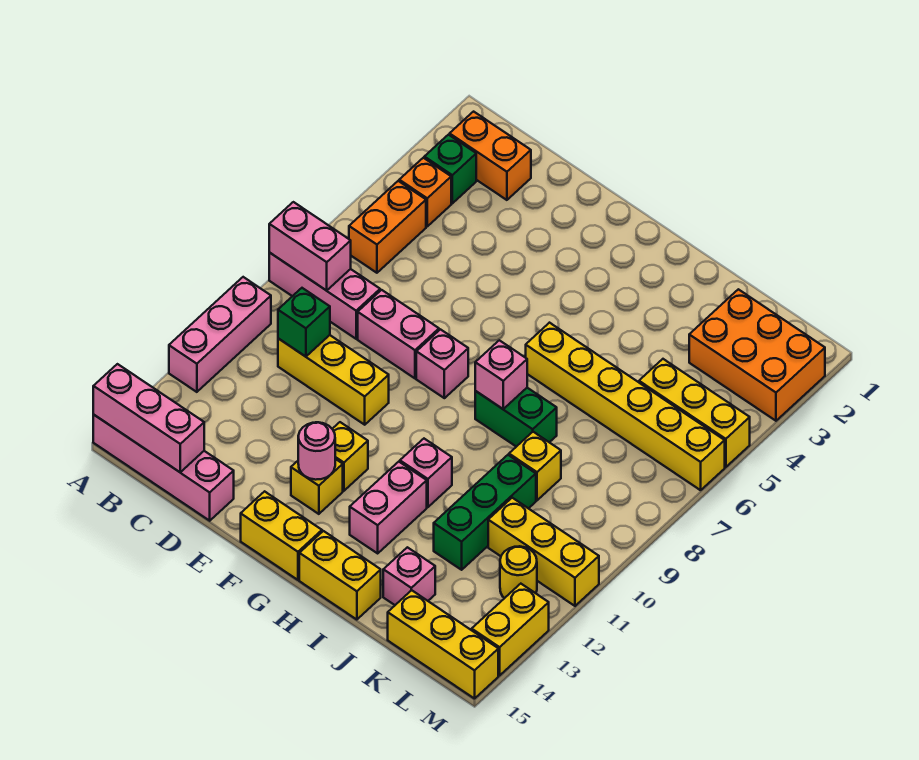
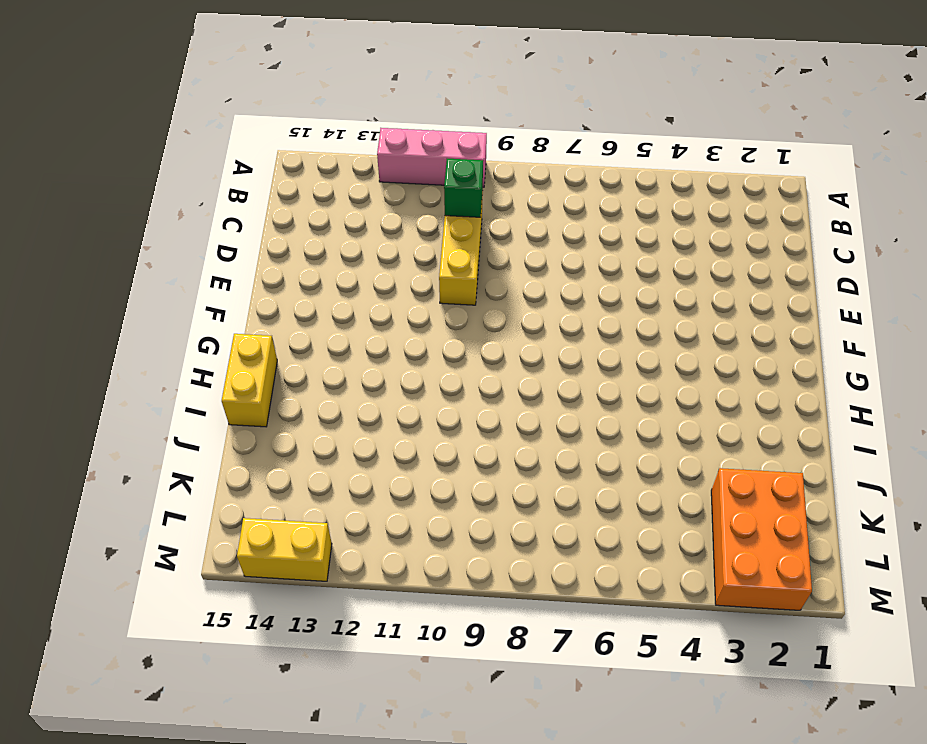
none -> pink 1x3 brick [269,253,380,339]
none -> pink 1x4 brick [93,414,234,521]
none -> orange 1x2 brick [450,112,531,200]
none -> green 1x1 brick [424,135,476,203]

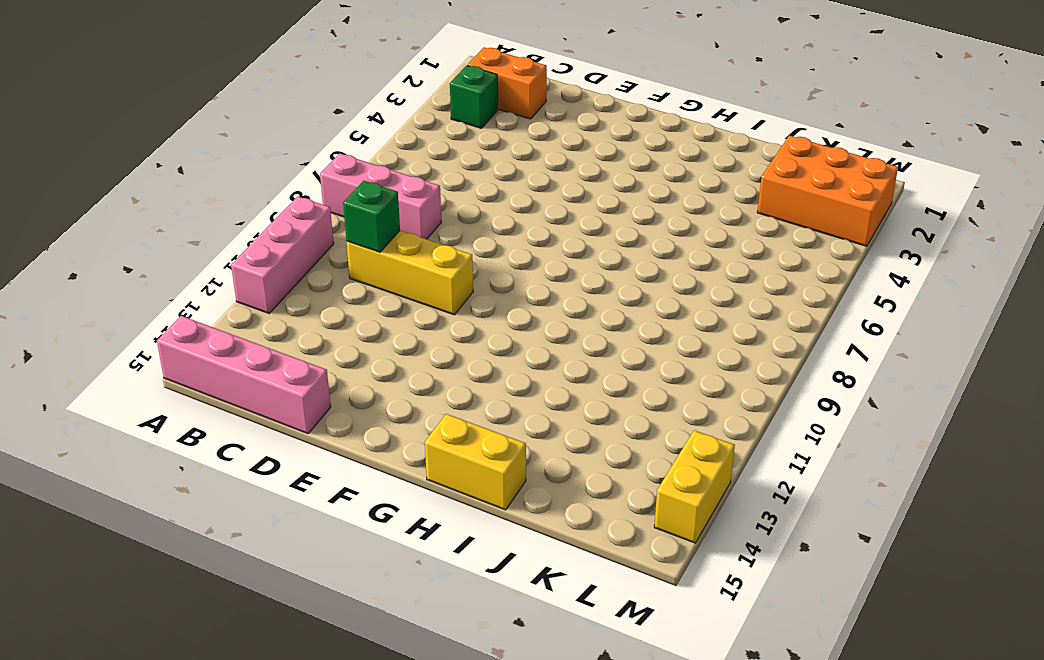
none -> orange 1x1 brick [399,158,451,226]
none -> orange 1x2 brick [349,181,426,273]
none -> pink 1x2 brick [358,290,439,378]
none -> pink 1x1 brick [416,329,468,398]

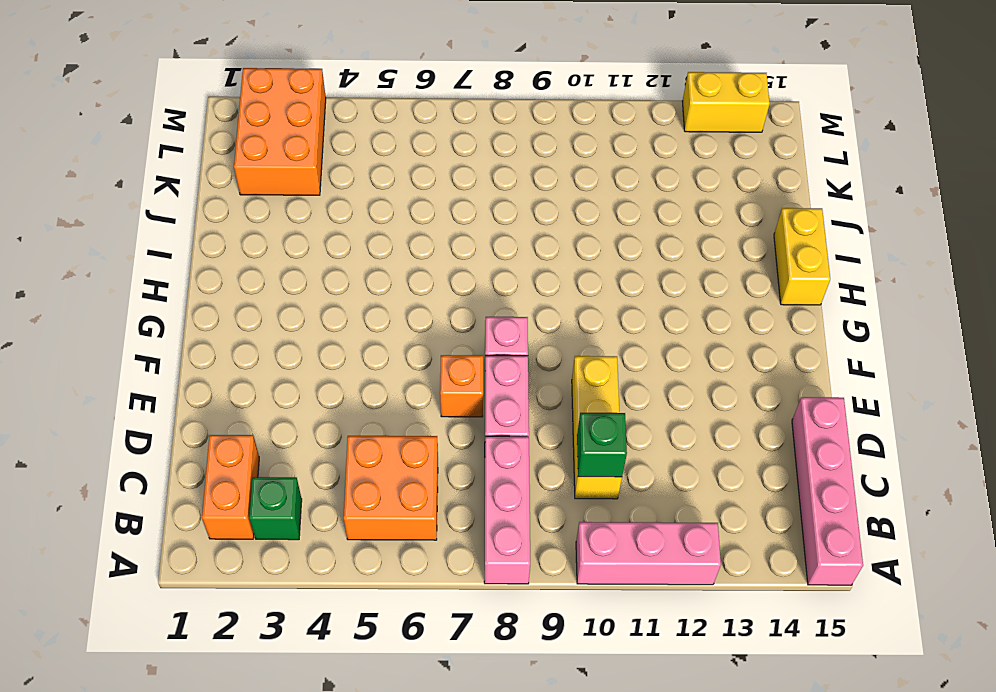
orange 2x2 brick [344,436,438,540] -> orange 1x2 brick [349,181,426,273]
orange 1x1 brick [440,355,483,417] -> orange 1x1 brick moved to [399,158,451,226]
none -> yellow 1x1 brick [333,422,368,491]
none -> yellow 1x1 brick [291,459,343,514]
none -> yellow 1x2 brick [241,491,322,580]
none -> yellow 1x6 brick [526,323,725,490]

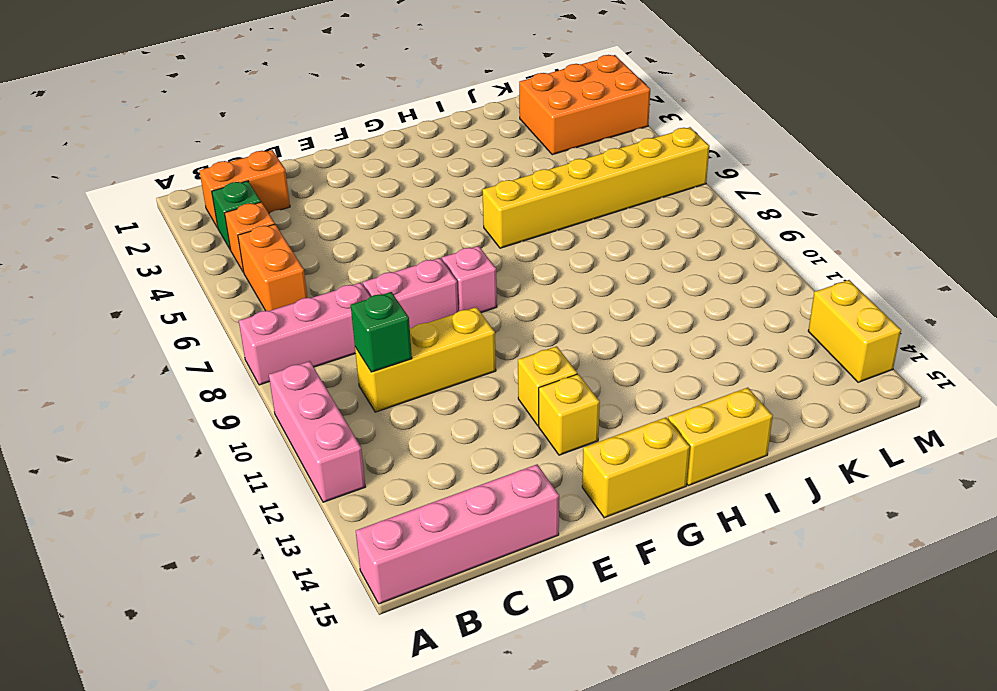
none -> green 1x2 brick [475,388,557,447]
none -> pink 1x1 brick [400,439,452,507]
none -> pink 1x2 brick [350,462,427,553]
none -> yellow 1x1 brick [509,432,561,500]

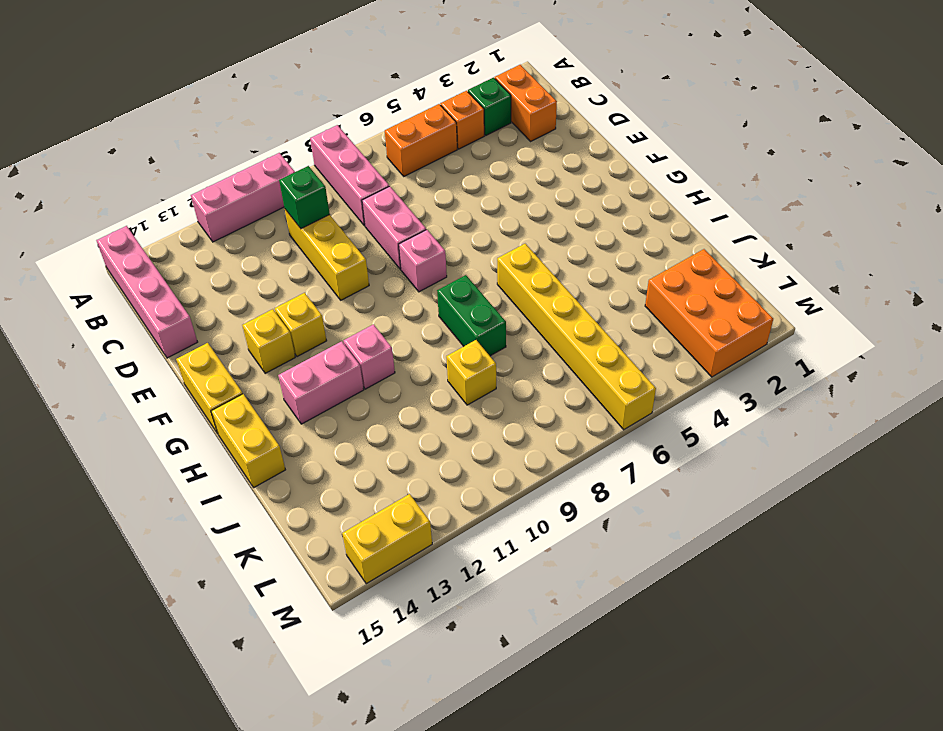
none -> green 1x3 brick [434,455,536,570]
none -> pink 1x1 brick [383,547,435,605]
none -> yellow 1x3 brick [639,359,750,467]
none -> yellow 1x3 brick [488,498,599,606]

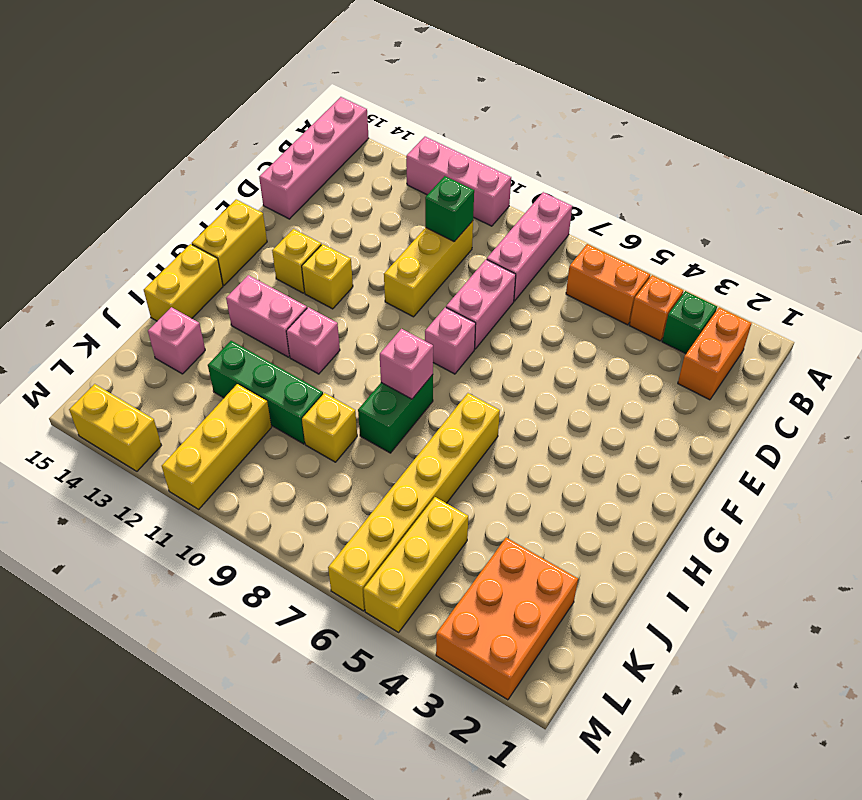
none -> yellow 1x3 brick [388,590,498,699]
none -> yellow 1x1 round brick [500,546,537,598]
none -> pink 1x2 brick [269,202,351,291]
none -> pink 1x3 brick [93,364,204,472]

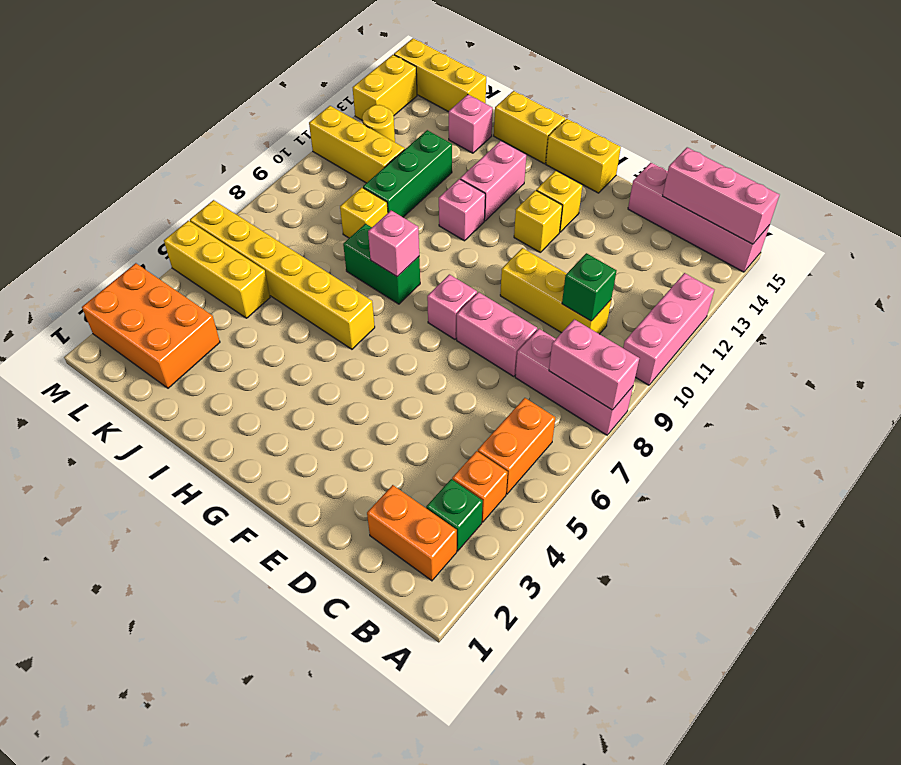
none -> pink 1x1 round brick [298,422,335,480]

